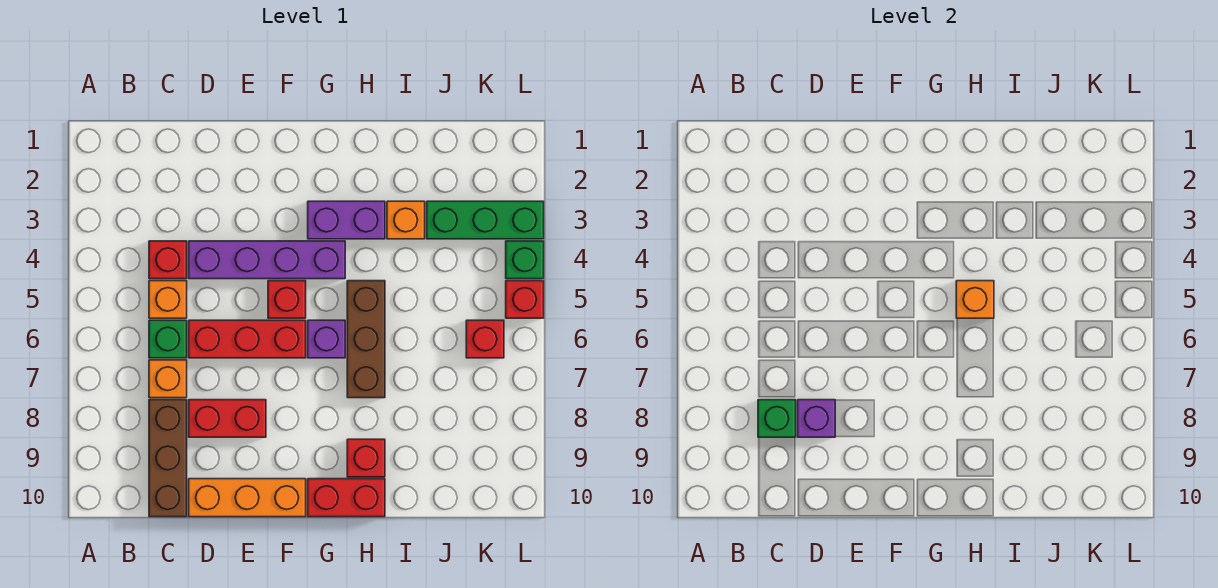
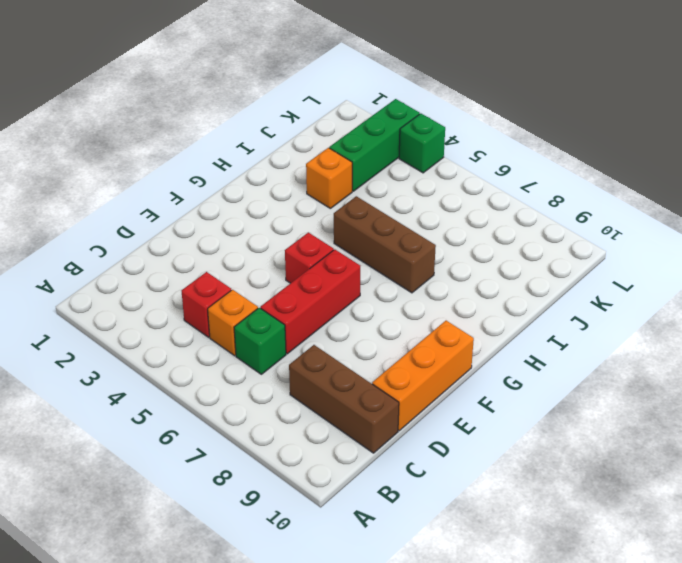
none -> orange 1x1 brick [149,360,187,398]
none -> purple 1x4 brick [189,241,345,279]
none -> red 1x2 brick [189,400,266,437]

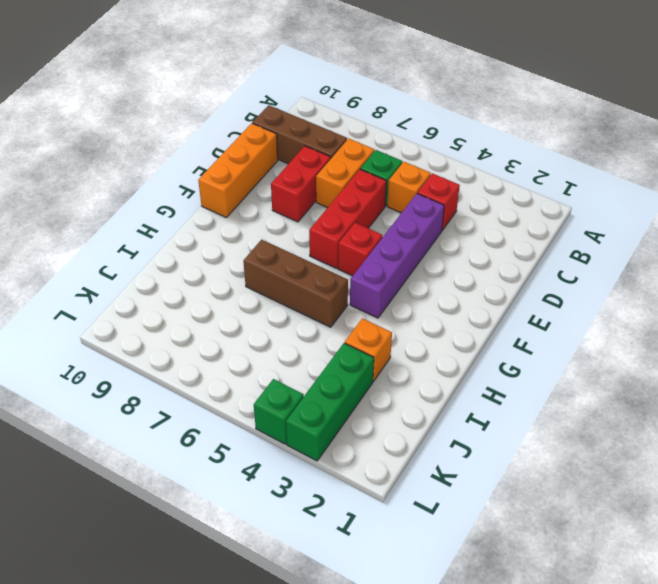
orange 1x2 brick [316,138,374,208] -> orange 1x1 brick [149,360,187,398]
none -> purple 1x2 brick [308,201,385,239]
none -> purple 1x1 brick [308,320,345,358]
none -> red 1x2 brick [308,479,385,517]

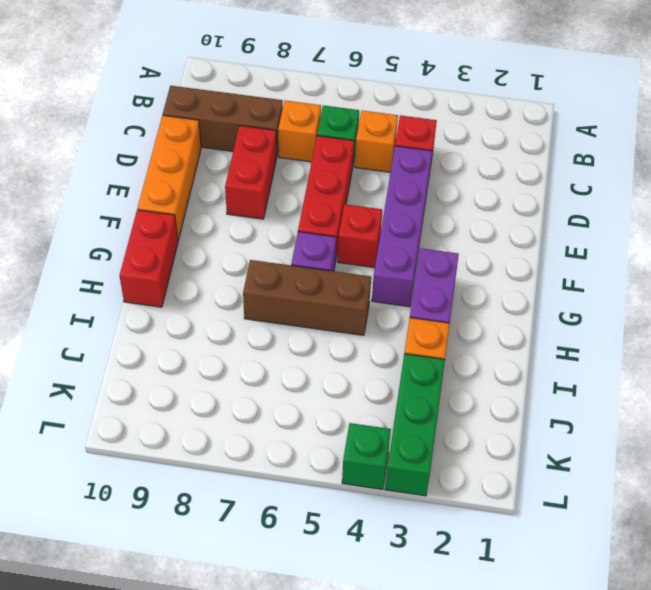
none -> red 1x1 brick [347,439,385,477]
none -> red 1x1 brick [466,320,504,358]
none -> red 1x1 brick [506,281,544,318]

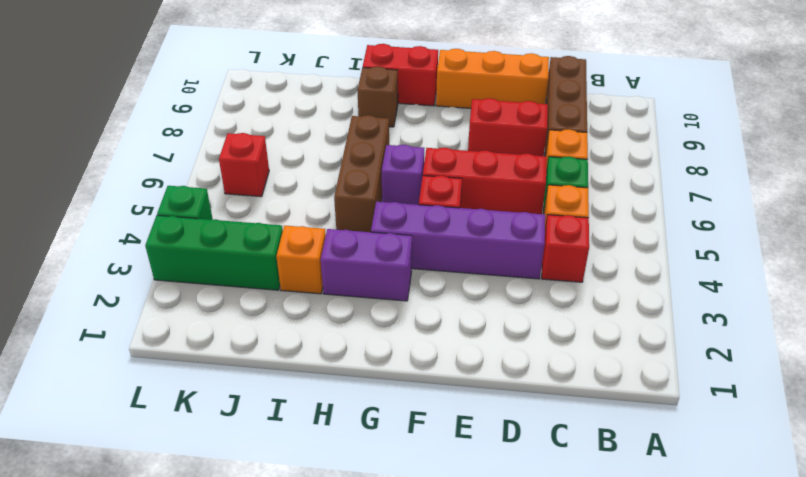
brown 1x1 brick [357,66,398,127] -> red 1x1 brick [347,439,385,477]
none -> red 1x1 brick [506,281,544,318]
none -> green 1x1 brick [758,400,796,437]
none -> purple 1x1 brick [798,400,835,437]

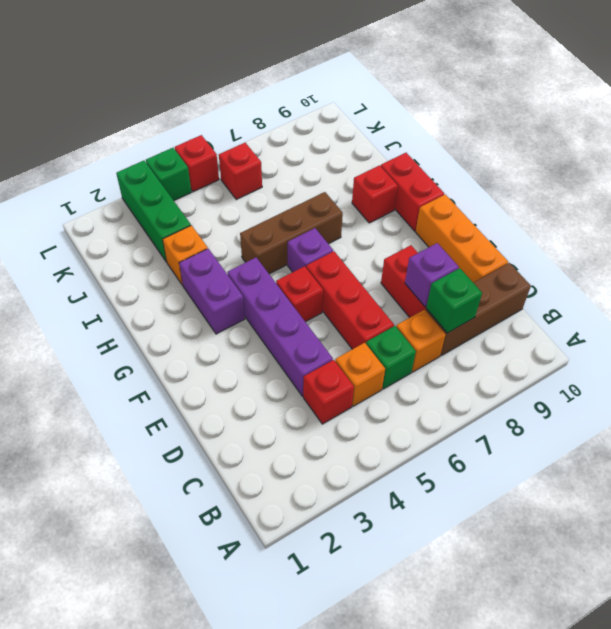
none -> orange 1x1 brick [956,281,994,318]

